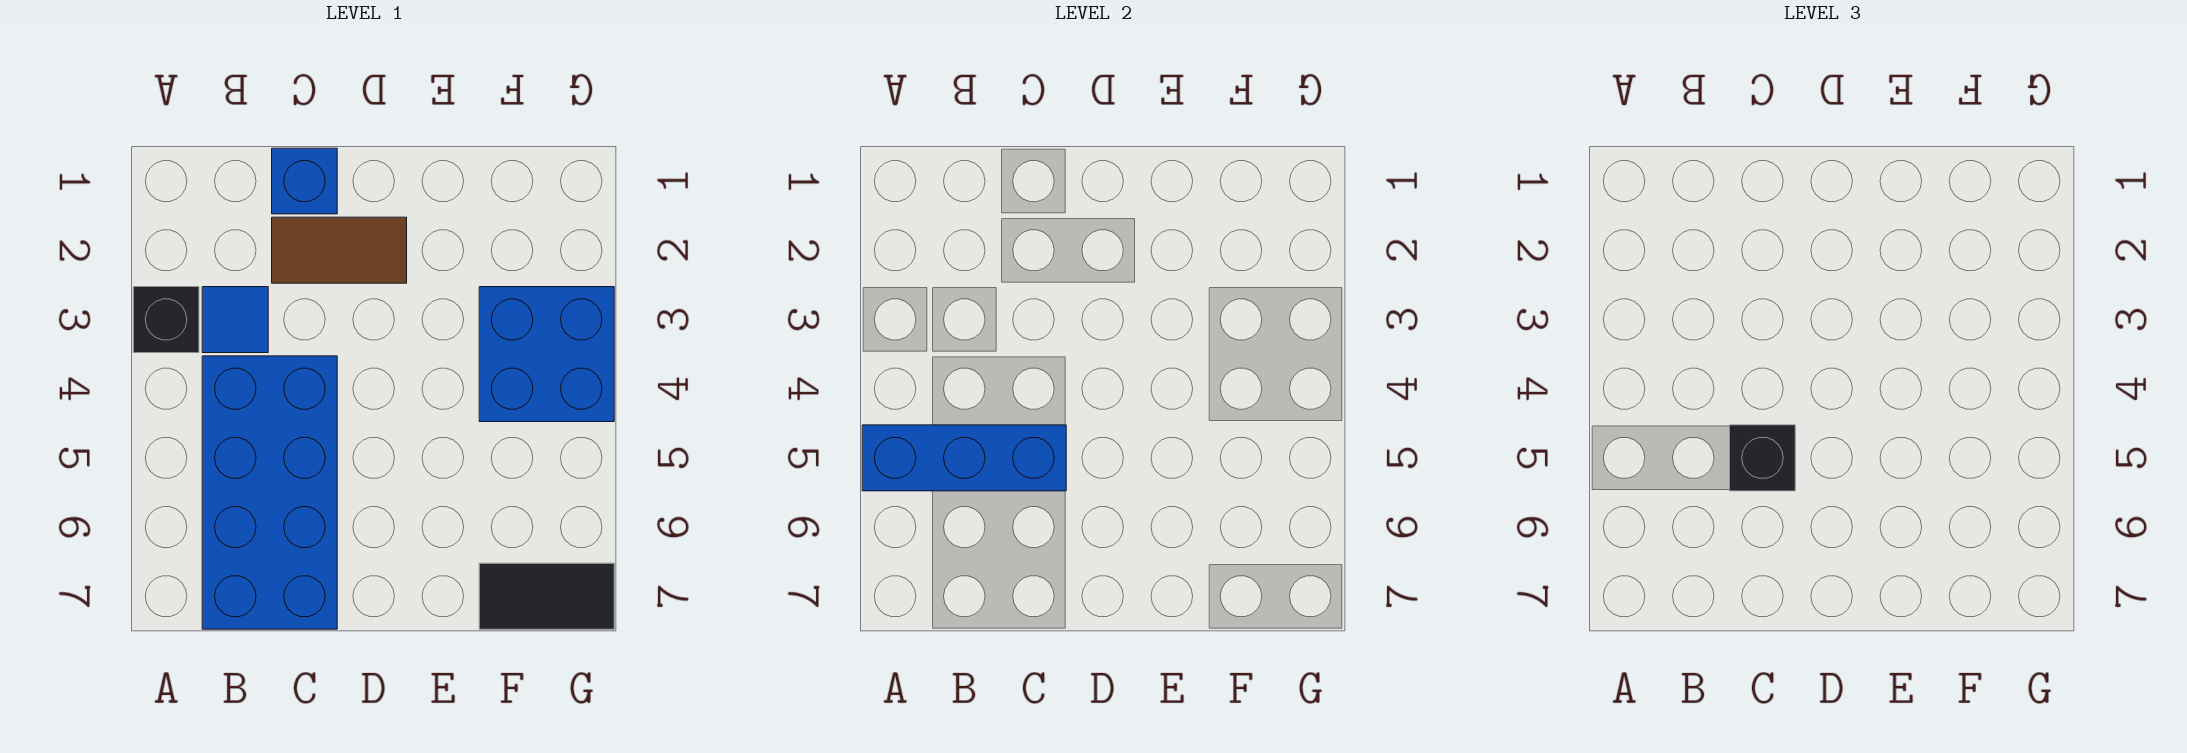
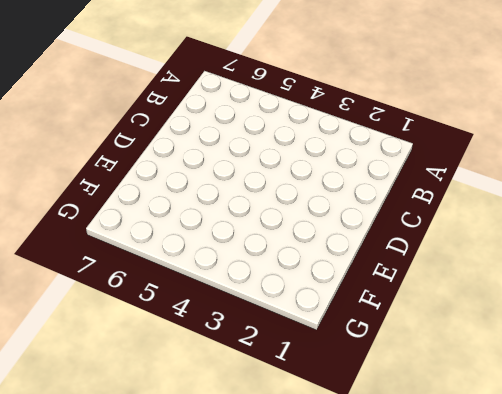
none -> black 1x1 brick [133,287,199,353]
none -> blue 1x1 tile [202,287,268,353]

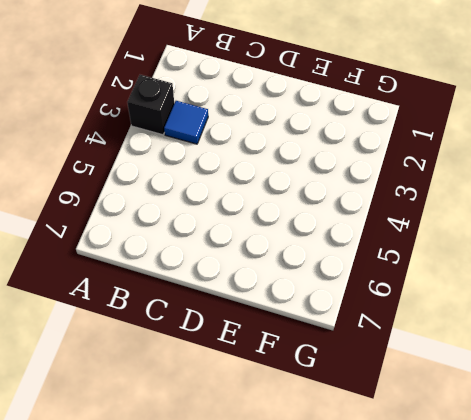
none -> blue 2x4 brick [202,356,337,629]
none -> blue 1x1 brick [272,148,337,214]

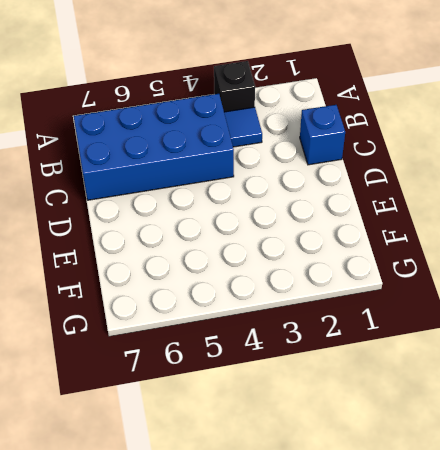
none -> brown 1x2 tile [272,217,407,283]
none -> blue 2x2 brick [479,287,614,422]

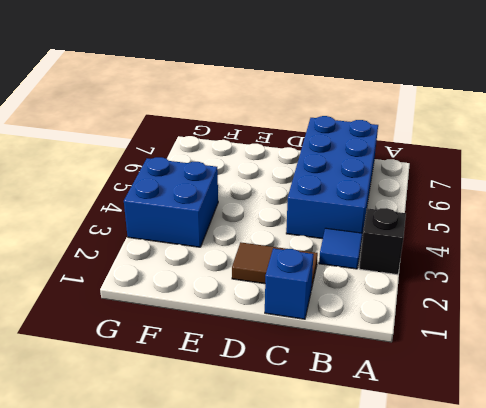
none -> black 1x2 tile [479,563,614,629]
none -> blue 1x3 brick [862,425,1066,491]

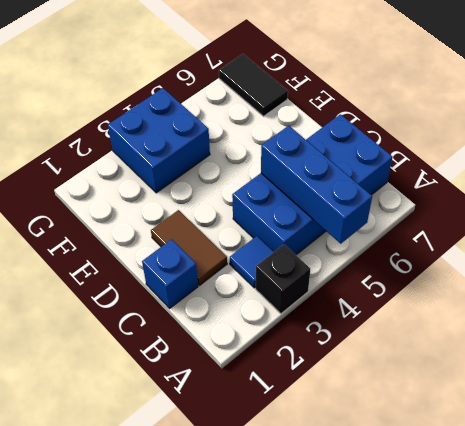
none -> black 1x1 brick [1730,425,1795,491]

